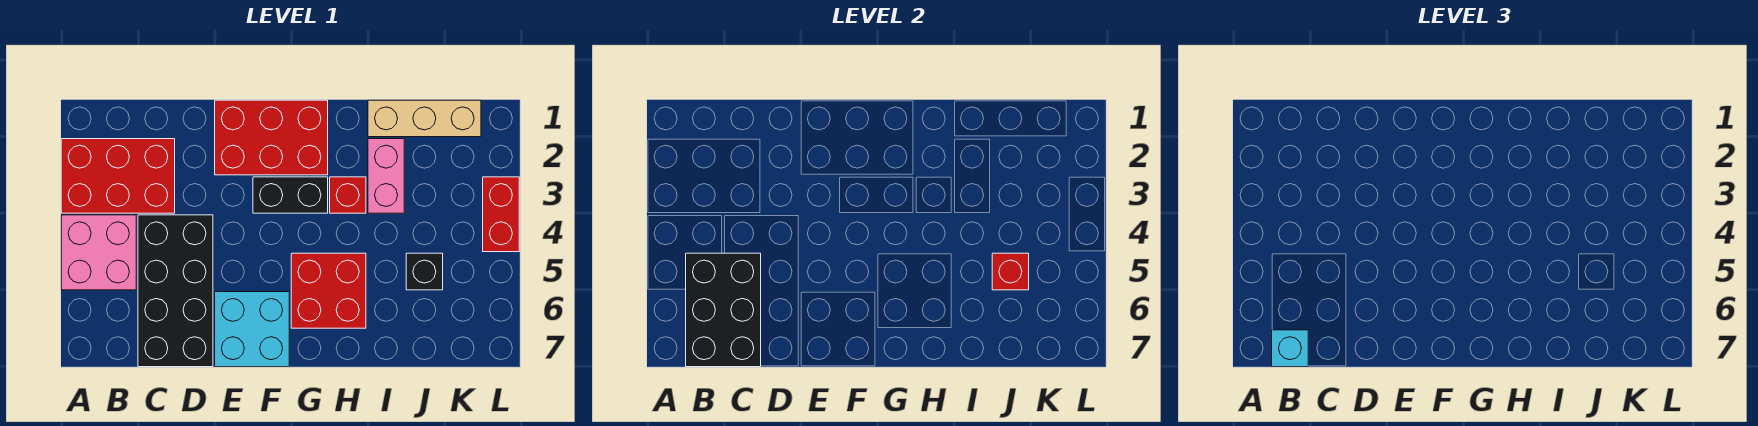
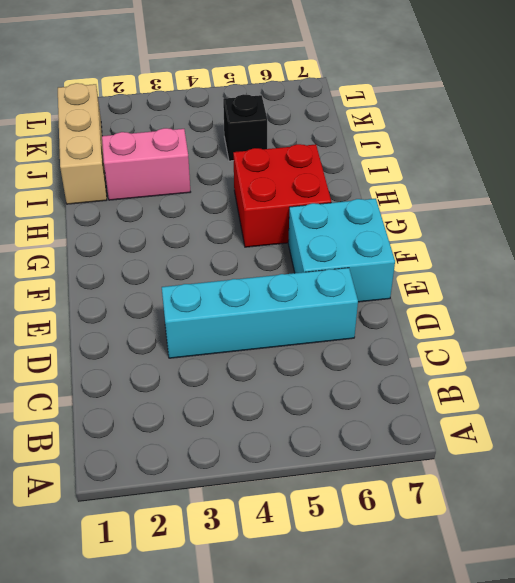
cyan 1x4 brick [162,268,358,358] -> black 2x4 brick [138,215,213,367]
none -> red 2x3 brick [61,139,175,213]
none -> pink 2x2 brick [61,215,136,290]
none -> red 2x3 brick [215,100,328,175]

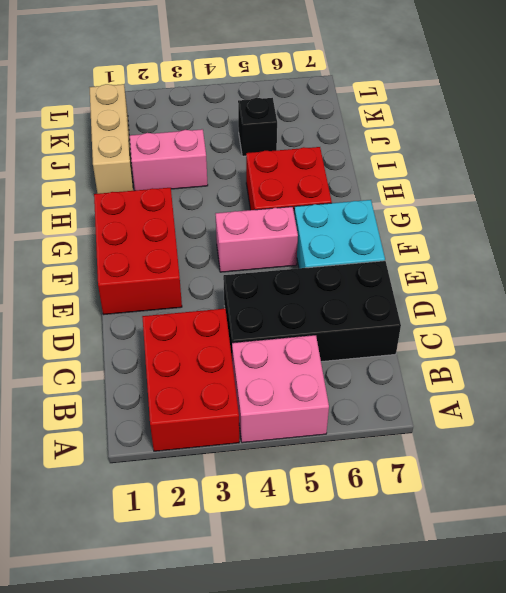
pink 1x2 brick [215,207,298,272] -> none
none -> black 1x2 brick [253,177,328,213]
none -> red 1x1 brick [330,177,366,213]
none -> red 1x2 brick [483,177,519,252]

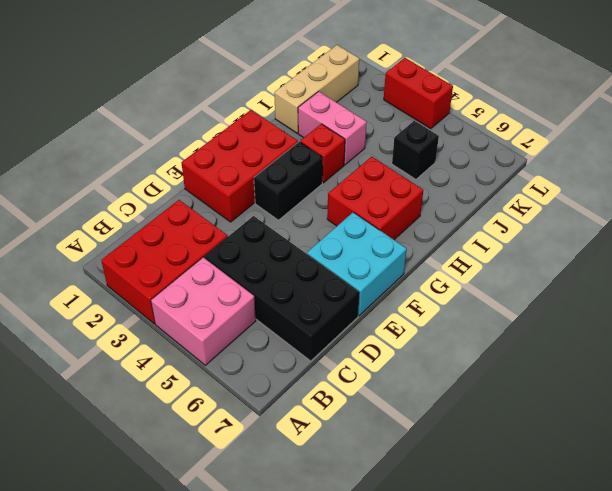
none -> black 2x3 brick [686,253,761,367]
none -> red 1x1 brick [992,253,1029,290]
none -> cyan 1x1 brick [1272,330,1308,367]

